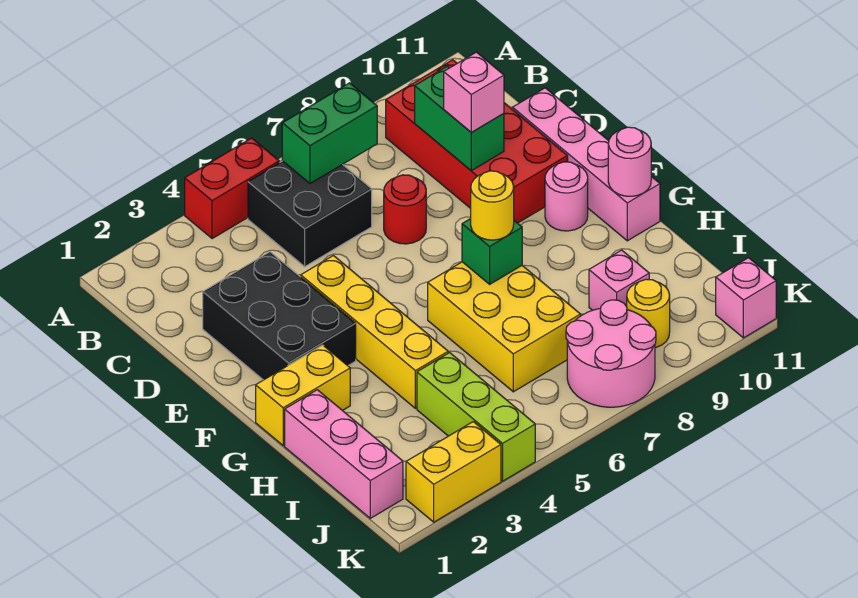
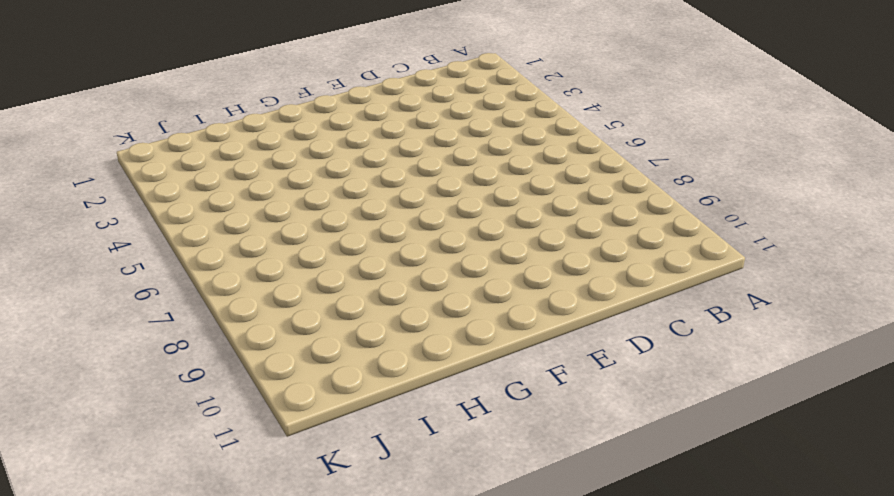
none -> red 1x2 brick [185,138,279,239]
none -> black 2x2 brick [248,161,372,266]
none -> red 2x4 brick [386,60,568,223]

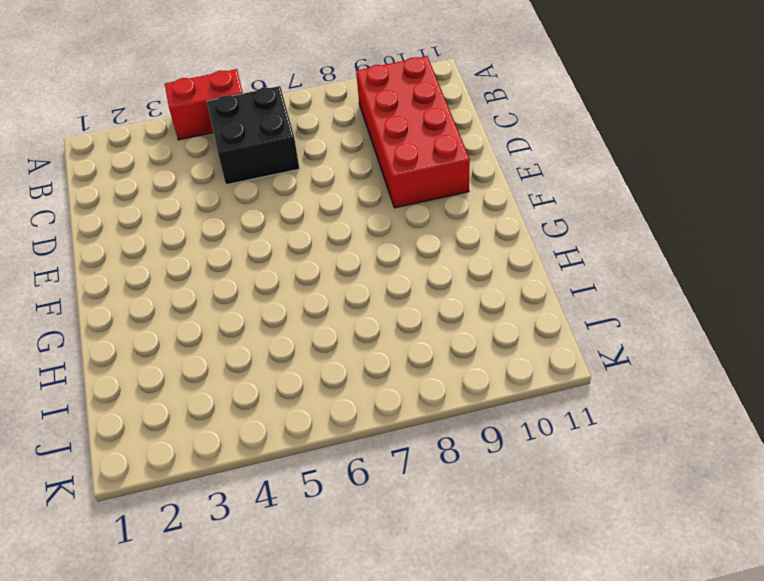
none -> black 2x3 brick [203,252,356,380]
none -> red 1x1 round brick [384,175,426,244]
none -> pink 1x4 brick [513,88,660,241]

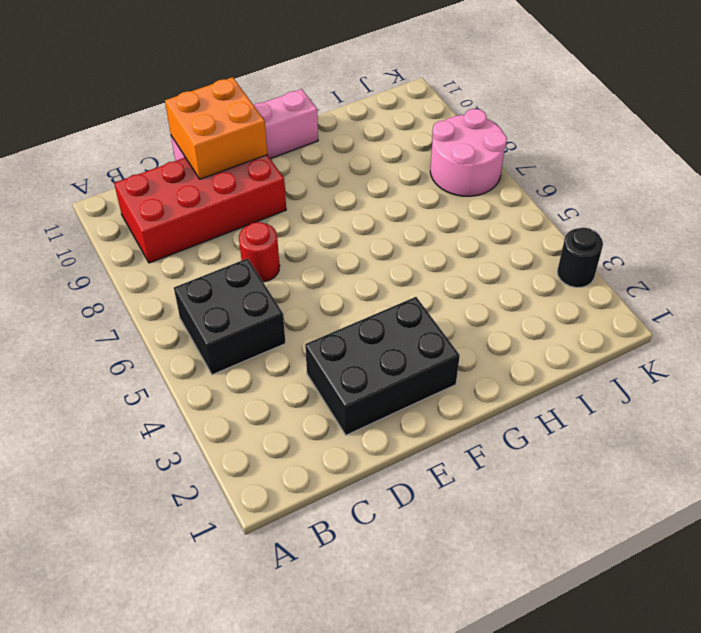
orange 2x2 brick [165,77,267,179] -> none
black 1x1 round brick [557,227,603,288] -> yellow 1x2 brick [406,422,501,522]
none -> red 1x2 brick [185,138,279,239]
none -> yellow 1x4 brick [301,256,448,408]
none -> pink 1x1 round brick [545,162,588,231]

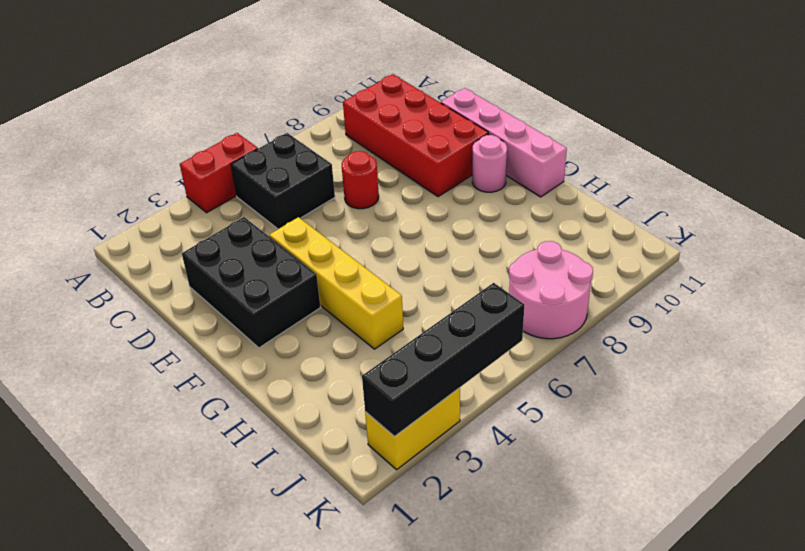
black 1x4 brick [362,283,524,437] -> none
none -> yellow 1x2 brick [256,345,350,445]
none -> yellow 2x3 brick [428,262,581,392]
none -> pink 1x3 brick [285,390,403,518]

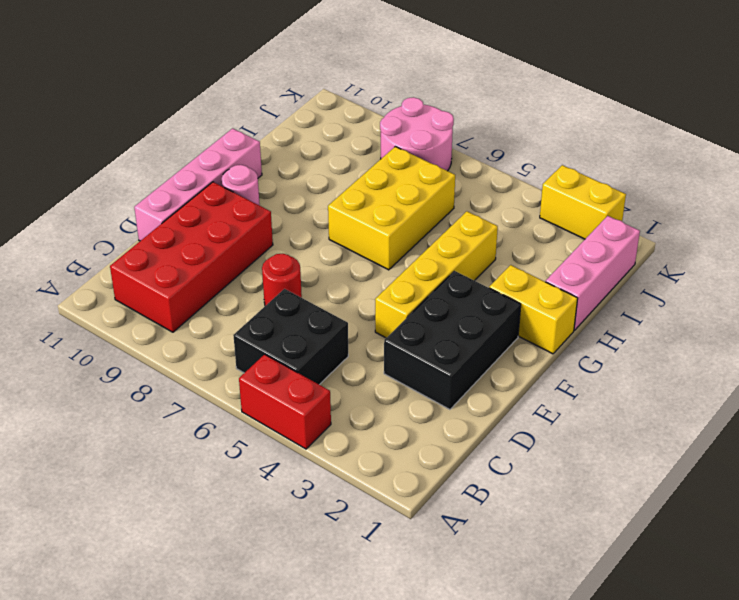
none -> lime 1x3 brick [417,353,535,481]
none -> pink 1x1 brick [589,250,649,310]
none -> yellow 1x1 round brick [627,279,670,348]

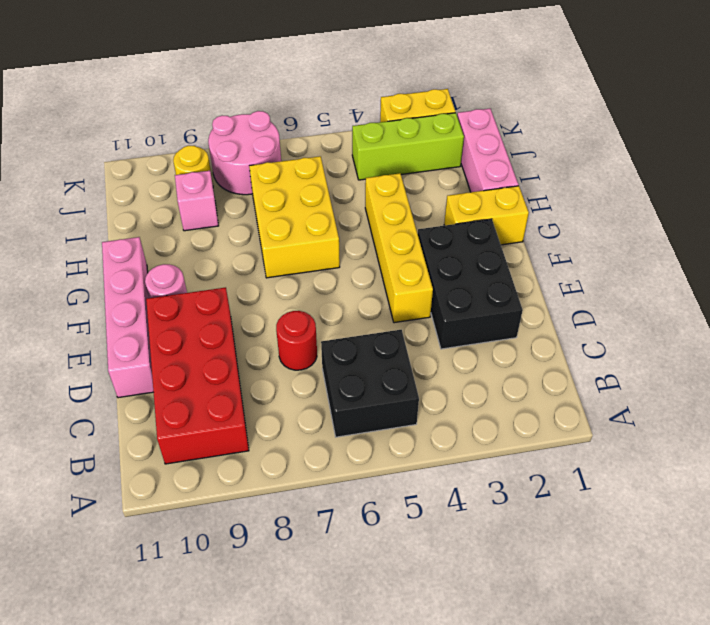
lime 1x3 brick [352,113,464,180] -> lime 1x3 brick turned to [417,353,535,481]
none -> red 1x2 brick [185,138,279,239]
none -> pink 1x1 brick [716,258,776,338]
none -> green 1x2 brick [282,83,377,184]

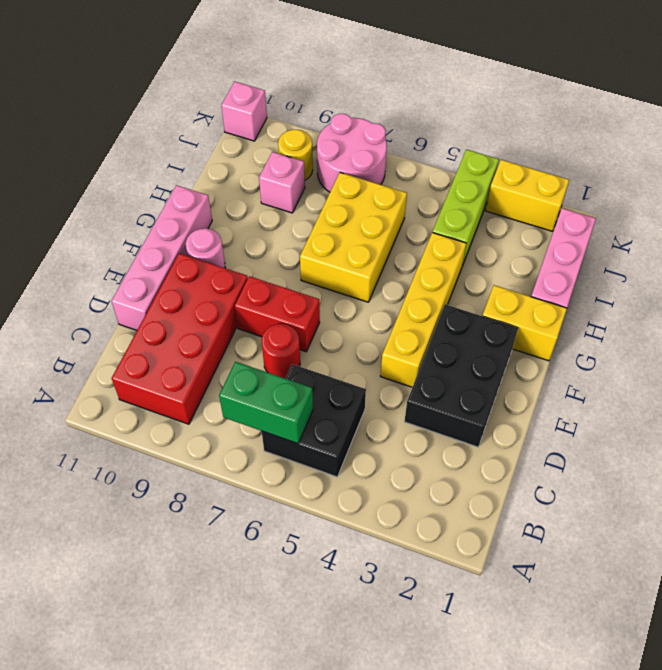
red 1x2 brick [235,276,320,352] -> red 1x2 brick moved to [185,138,279,239]
none -> green 1x2 brick [415,66,504,171]
none -> green 1x1 brick [462,219,522,284]
none -> pink 1x1 round brick [608,127,651,196]

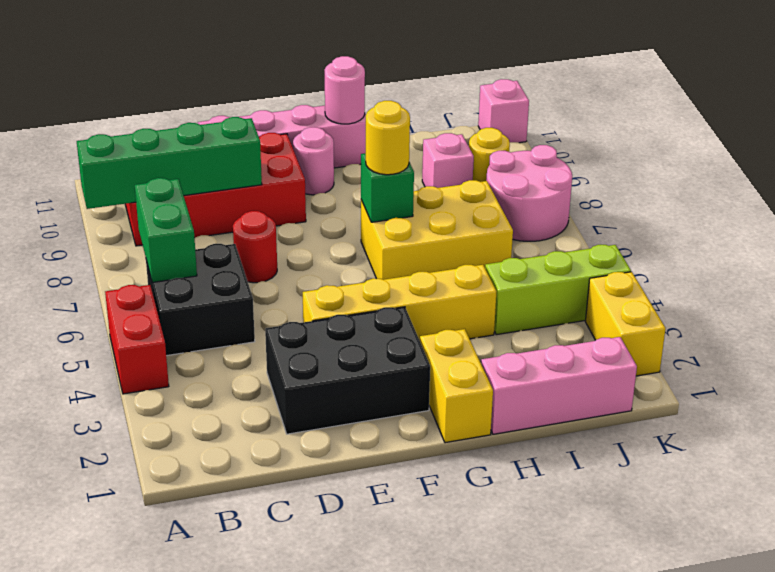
green 1x4 brick [77,117,262,209] -> green 1x2 brick [415,66,504,171]
none -> pink 1x1 brick [444,52,504,132]

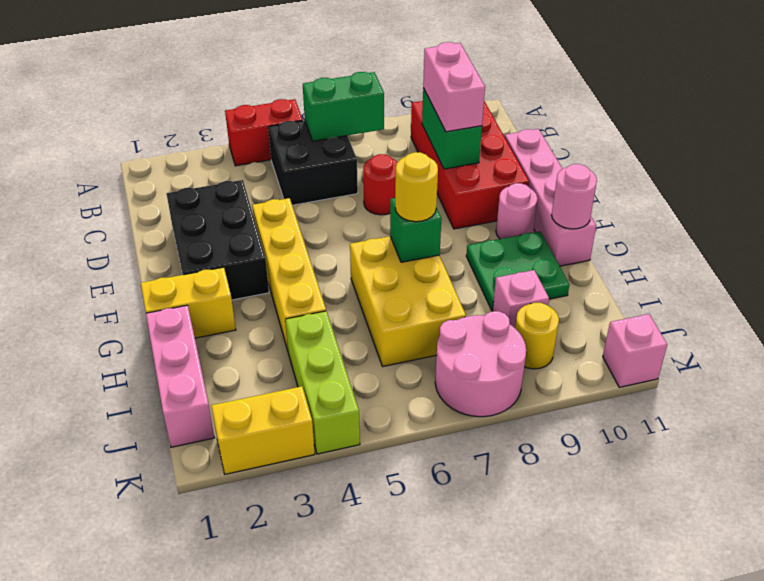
pink 1x2 brick [423,42,485,132] -> pink 1x1 brick [444,52,504,132]
green 2x2 plate [466,231,569,311] -> none

